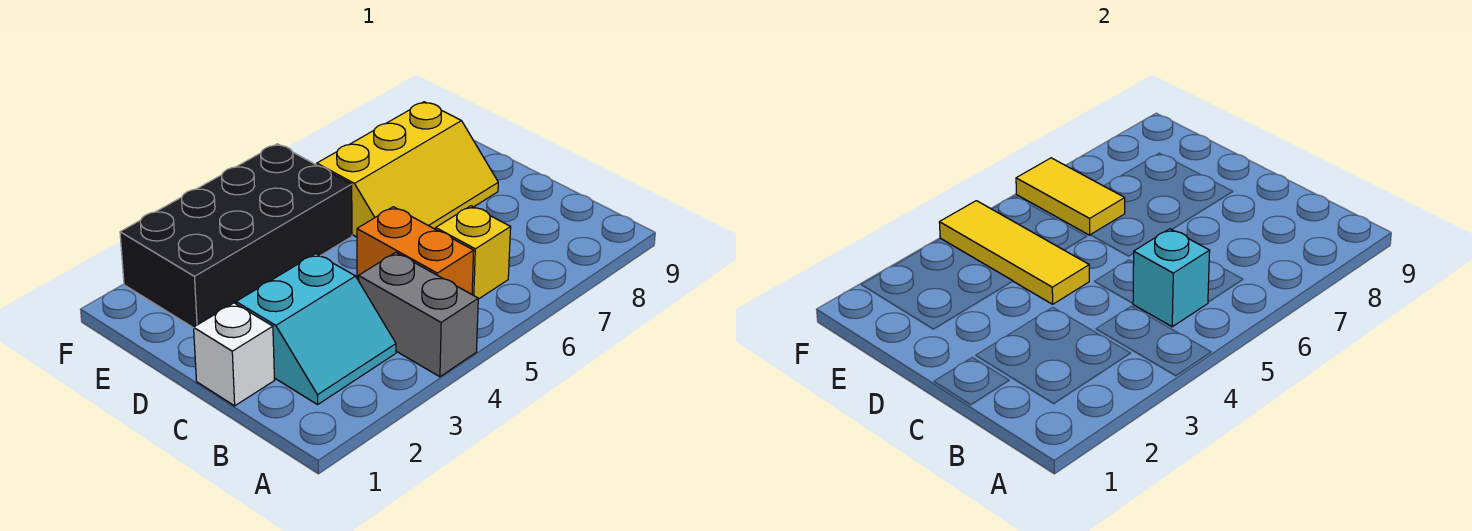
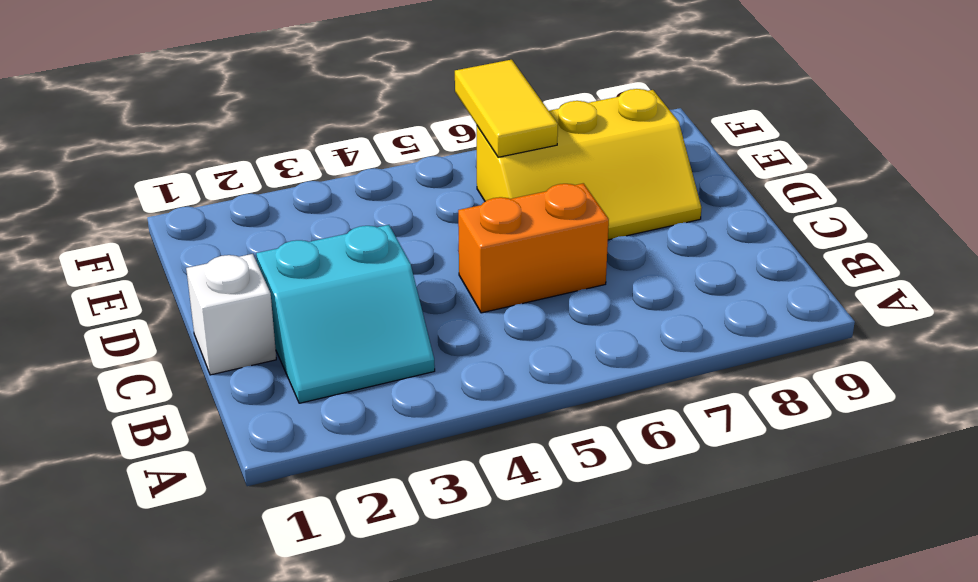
orange 1x2 brick [458,183,609,313] -> orange 1x2 brick turned to [357,207,474,294]
none -> grey 1x2 brick [358,252,478,377]
none -> yellow 1x1 brick [436,206,511,299]

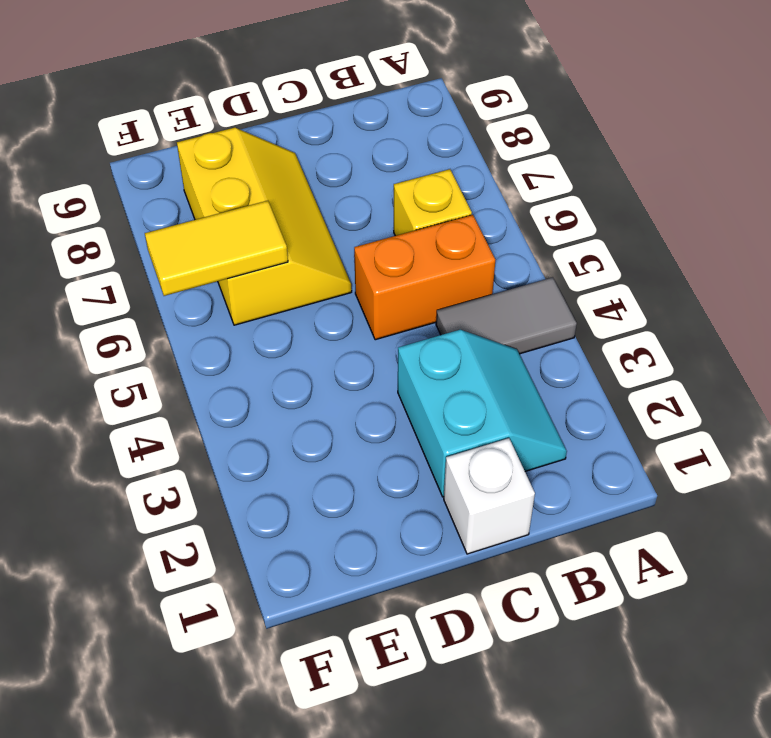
grey 1x2 tile [436,277,577,354] -> grey 1x2 brick [358,252,478,377]
none -> black 2x4 brick [120,144,352,328]
none -> cyan 1x1 brick [1133,229,1210,327]

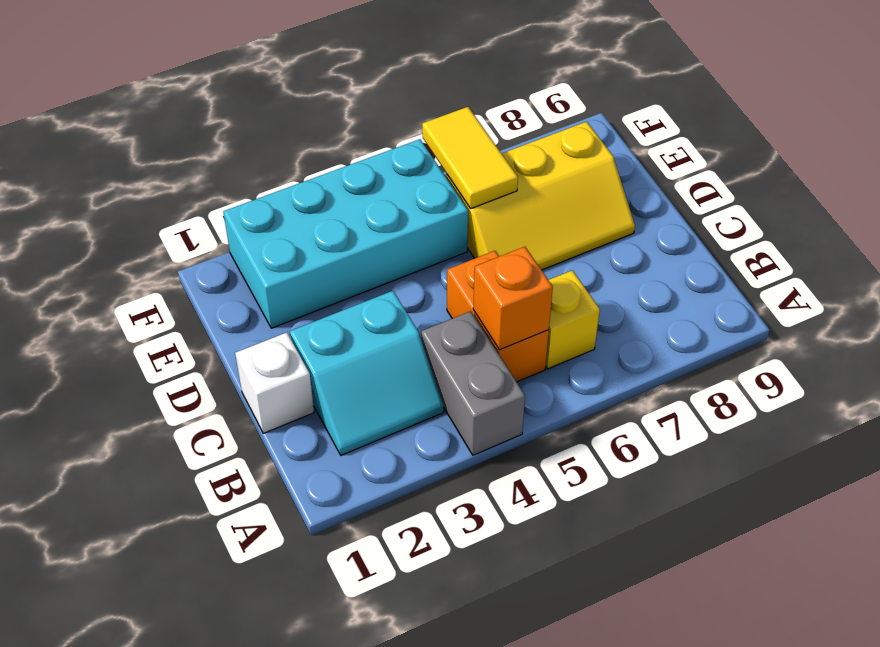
orange 1x1 brick [473,247,553,350] -> cyan 1x1 brick [1133,229,1210,327]
cyan 2x4 brick [223,139,468,328] -> black 2x4 brick [120,144,352,328]
none -> yellow 1x3 tile [939,201,1089,304]

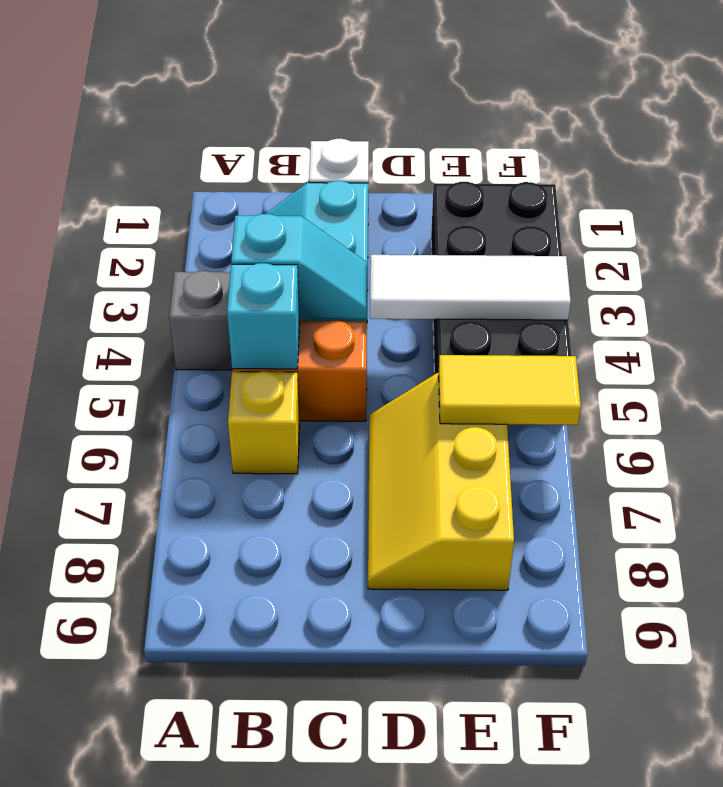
cyan 1x2 slope [231,214,367,319] -> none
white 1x3 tile [370,255,571,320] -> yellow 1x3 tile [939,201,1089,304]

